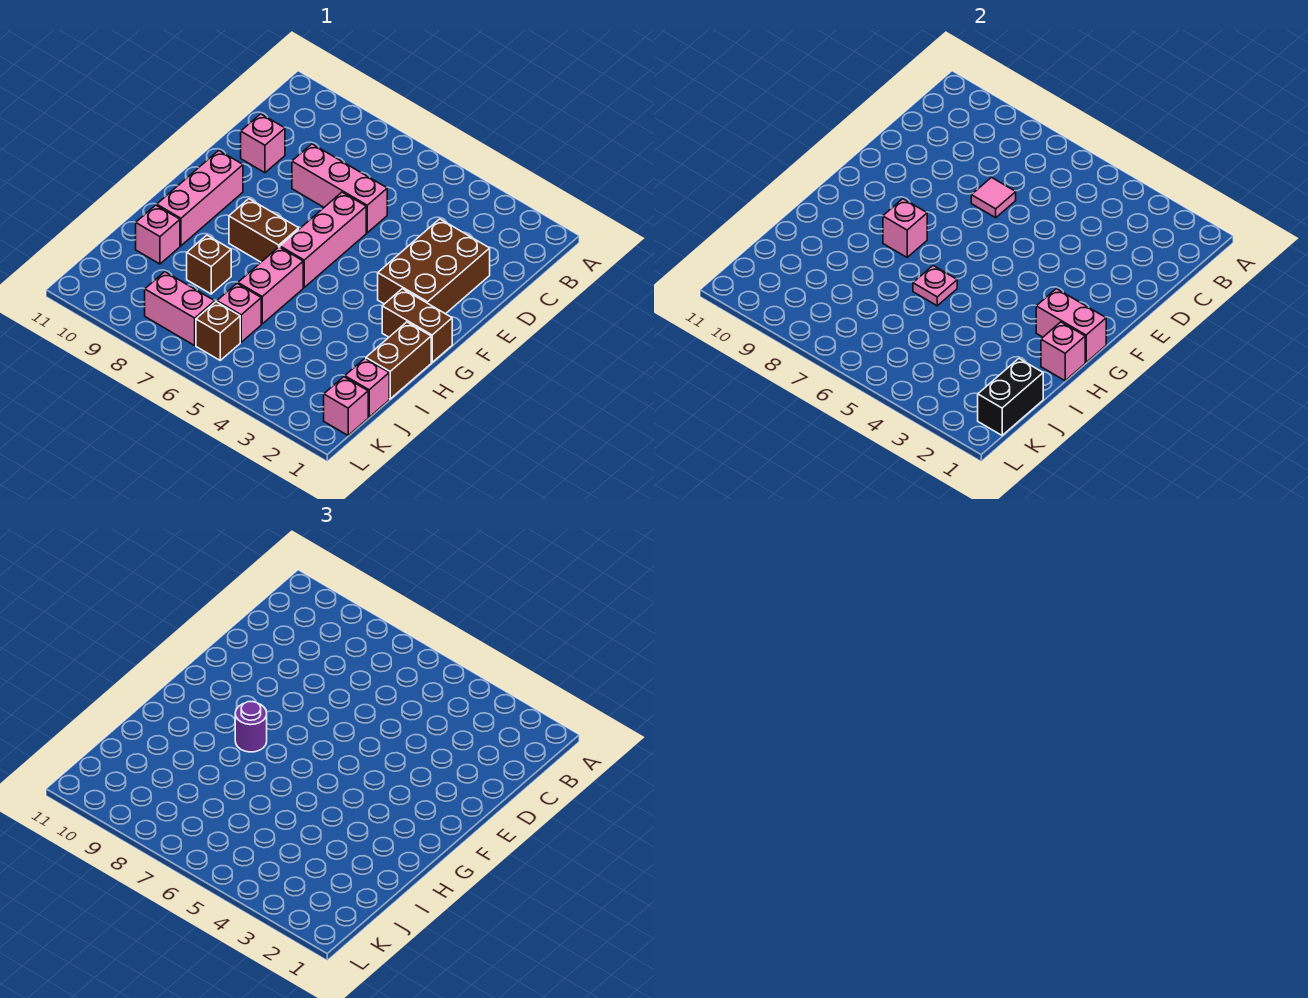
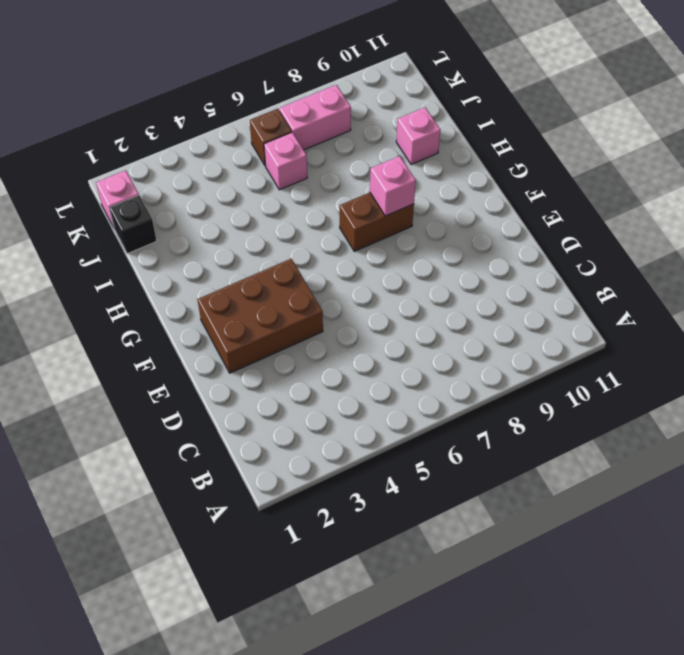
brown 2x3 brick [197,258,323,373] -> brown 2x3 brick turned to [378,219,490,314]
black 1x1 brick [109,195,157,254] -> pink 1x1 brick [345,359,389,417]
none -> pink 1x3 brick [292,144,387,233]
none -> pink 1x1 brick [241,114,285,173]
none -> pink 1x3 brick [280,192,366,287]

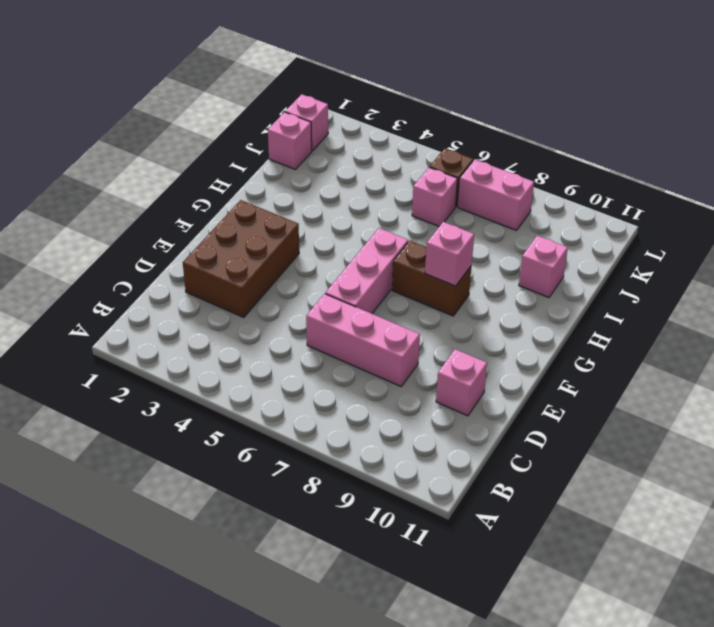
none -> pink 1x3 brick [157,150,243,246]
none -> brown 1x2 brick [382,289,452,362]
none -> brown 1x2 brick [366,322,431,399]

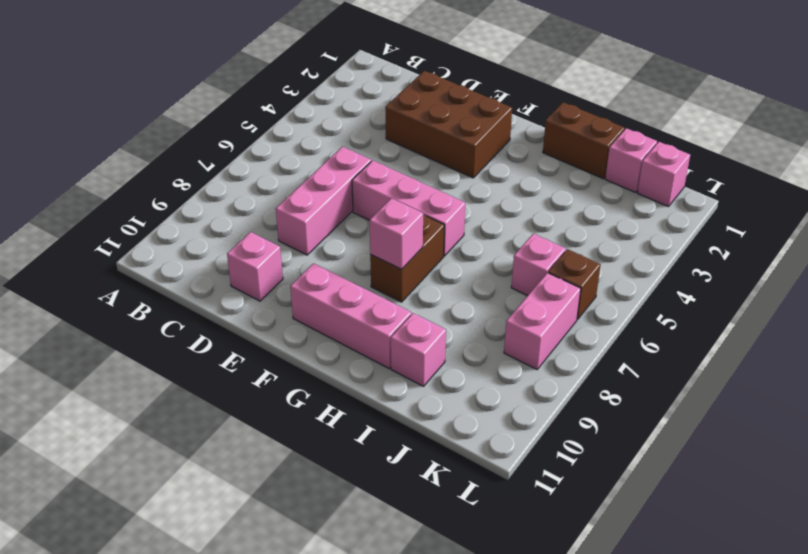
none -> brown 1x2 brick [382,289,452,362]
none -> pink 1x2 brick [238,247,303,324]
none -> brown 1x1 brick [187,235,231,294]

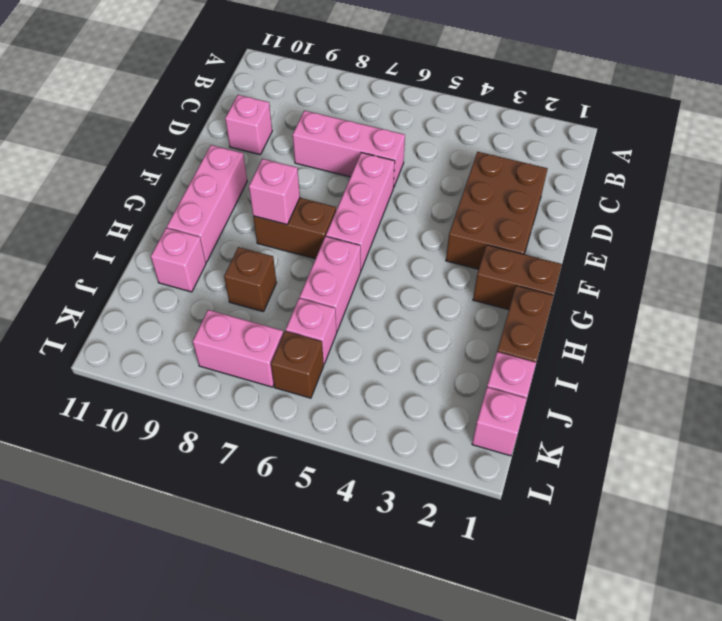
none -> pink 1x1 tile [971,178,1016,218]
none -> pink 1x2 brick [1036,289,1106,362]
none -> pink 1x1 brick [1041,322,1085,381]

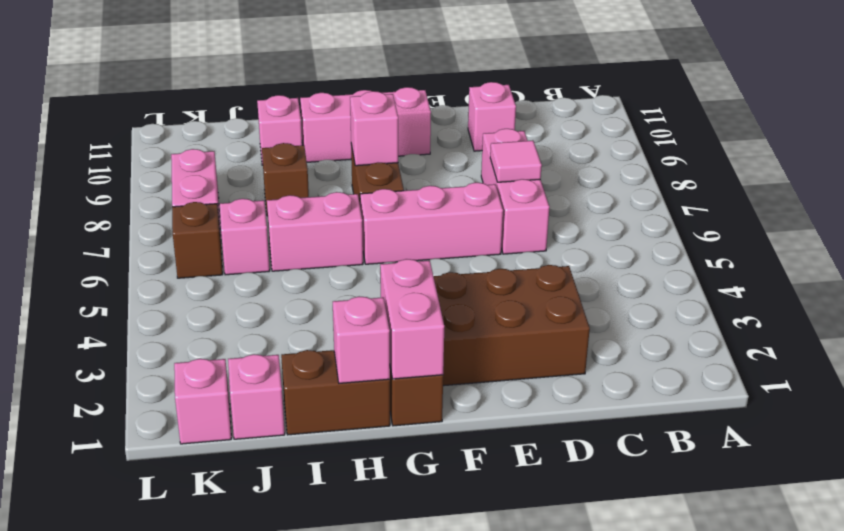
none -> pink 1x1 plate [913,266,957,306]
none -> black 1x2 brick [978,359,1043,435]
none -> purple 1x1 round brick [235,701,267,752]

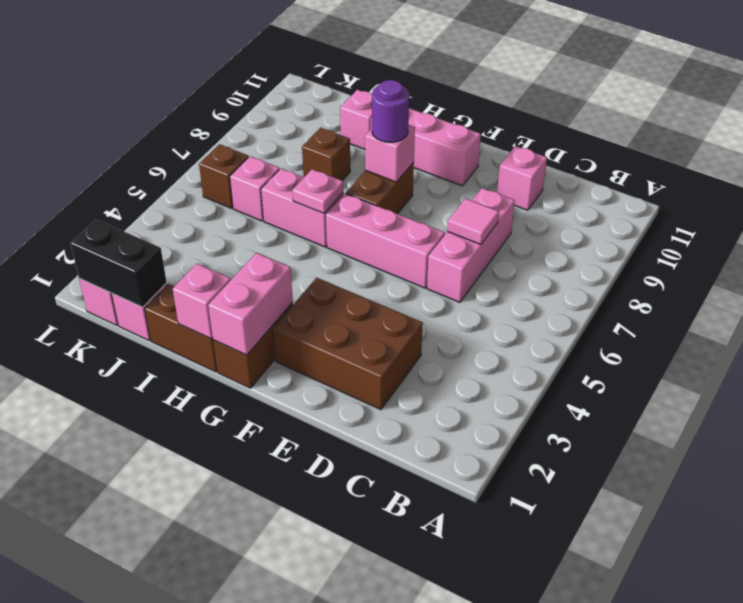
none -> pink 1x2 brick [145,272,215,345]

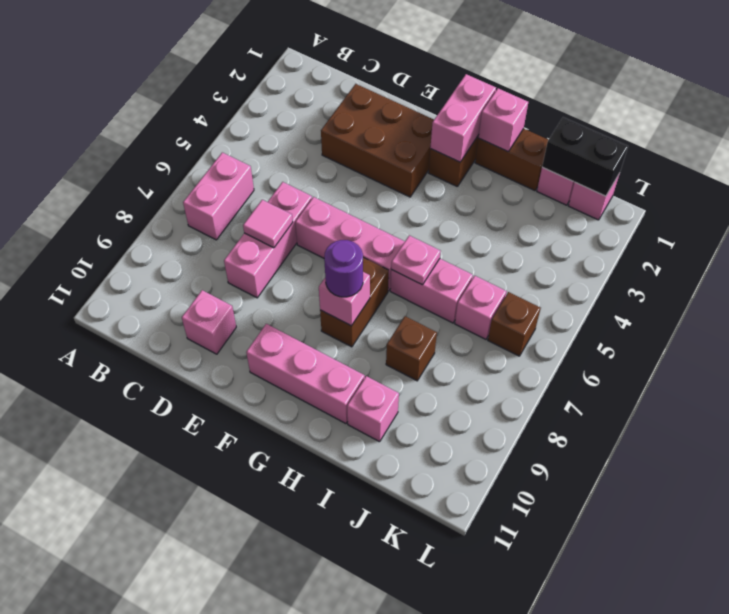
pink 1x2 brick [183,152,254,240] -> pink 1x2 brick moved to [145,272,215,345]

